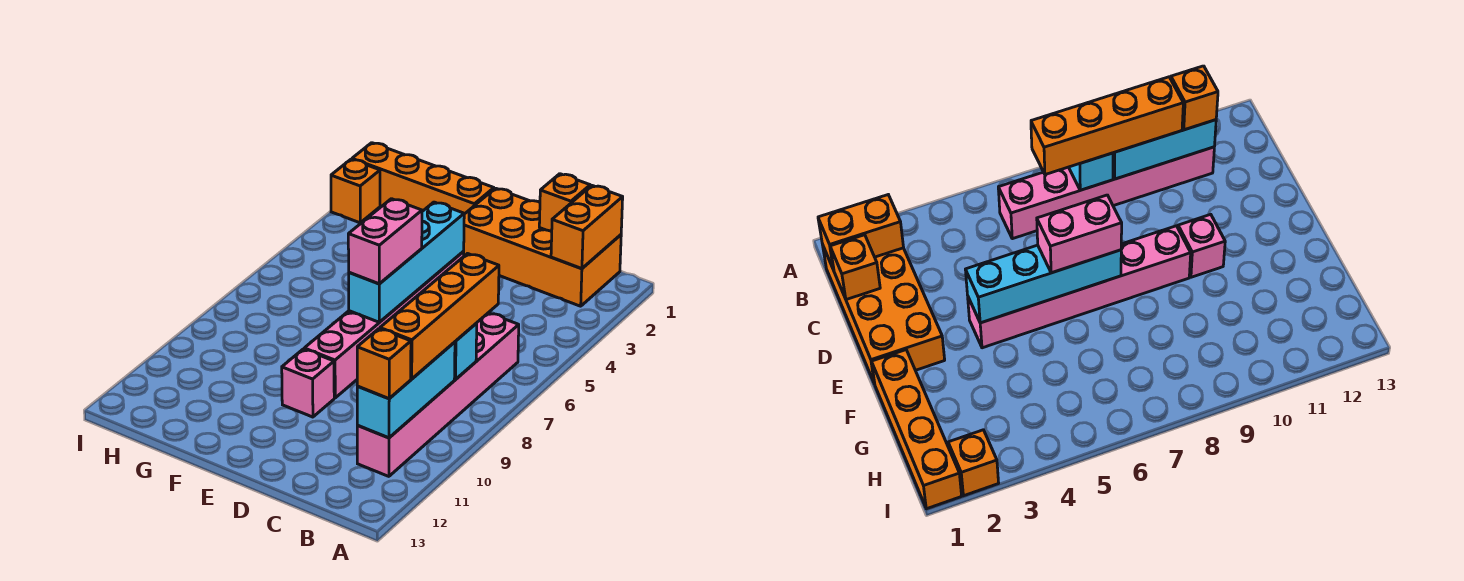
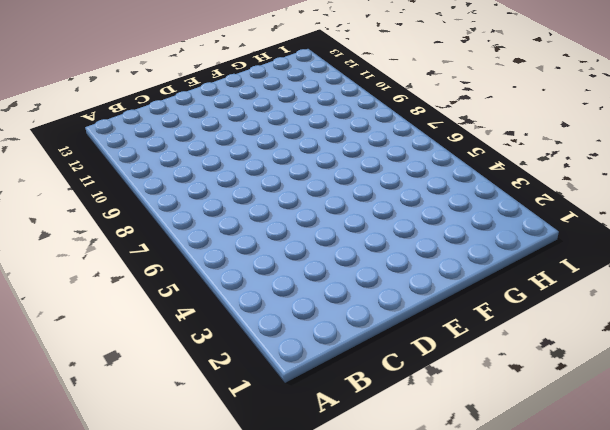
none -> orange 2x4 brick [464,188,621,306]
none -> pink 1x6 brick [357,313,519,476]
none -> pink 1x6 brick [304,251,464,398]

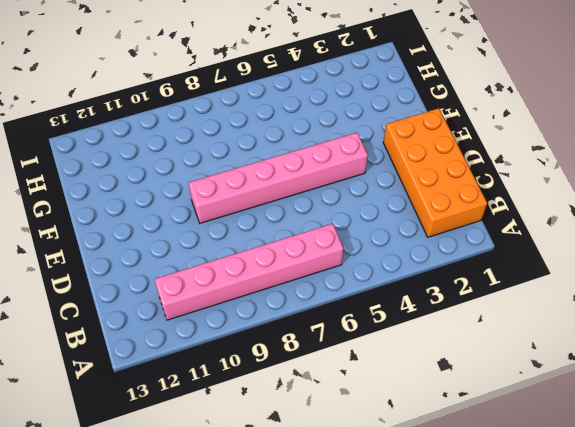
none -> pink 1x1 brick [282,349,334,417]
none -> orange 1x4 brick [352,143,494,214]
none -> orange 1x1 brick [331,159,380,223]

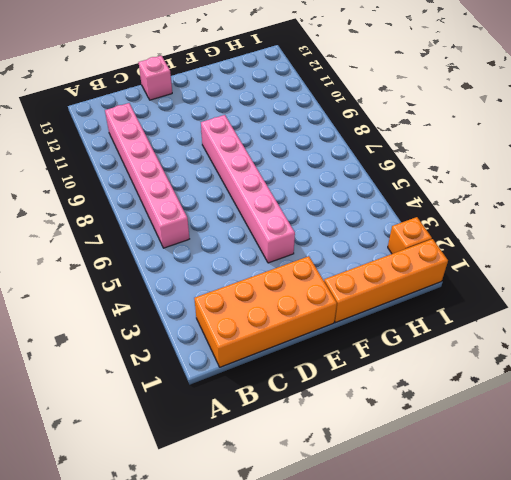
pink 1x1 brick [139,56,172,100] -> pink 1x1 brick moved to [282,349,334,417]
none -> orange 1x2 brick [551,186,623,269]
none -> cyan 1x1 brick [455,323,477,379]
none -> cyan 1x3 brick [357,342,455,438]

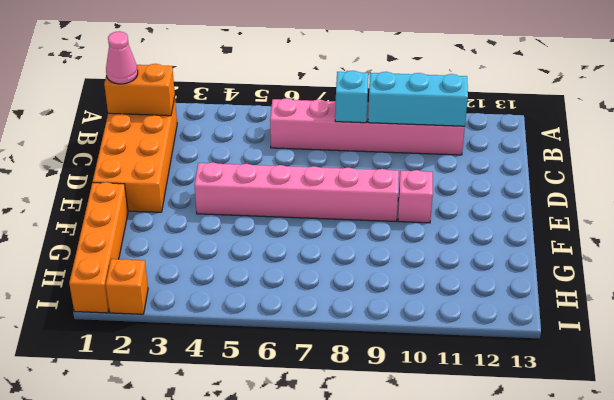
pink 1x1 cone [106,31,138,84] -> none
none -> orange 1x1 brick [539,174,590,232]
none -> cyan 1x4 brick [349,202,464,322]
none -> orange 1x4 brick [380,254,499,379]

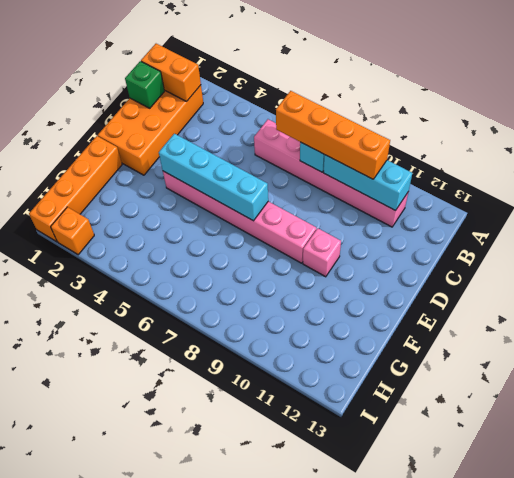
green 1x1 brick [125,61,164,108] -> orange 1x1 brick [539,174,590,232]
none -> orange 1x1 brick [357,329,411,399]
none -> pink 1x2 brick [348,199,422,284]

